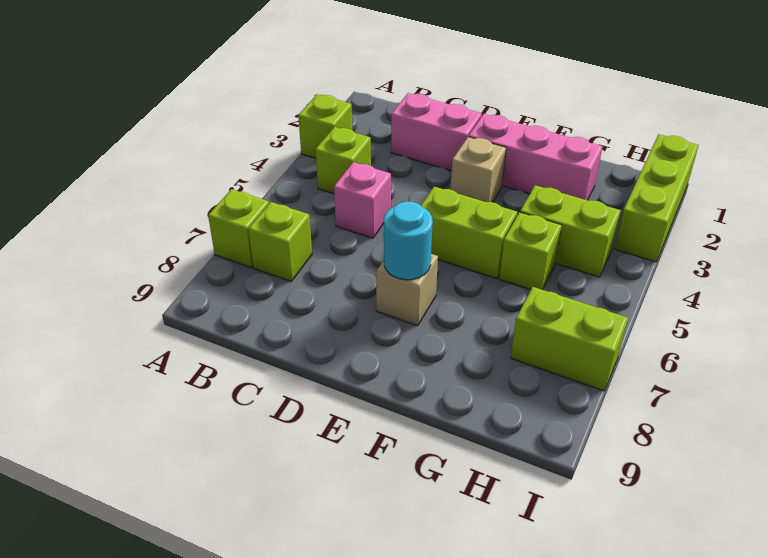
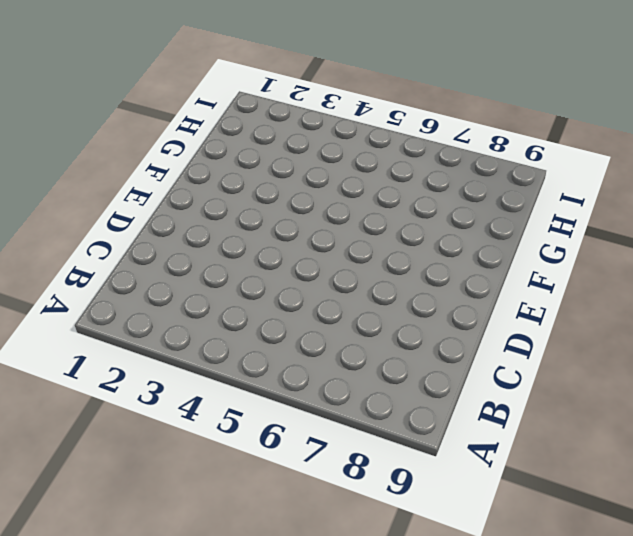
none -> lime 1x1 brick [298,94,352,159]
none -> lime 1x1 brick [208,189,269,268]
none -> lime 1x1 brick [315,127,371,194]

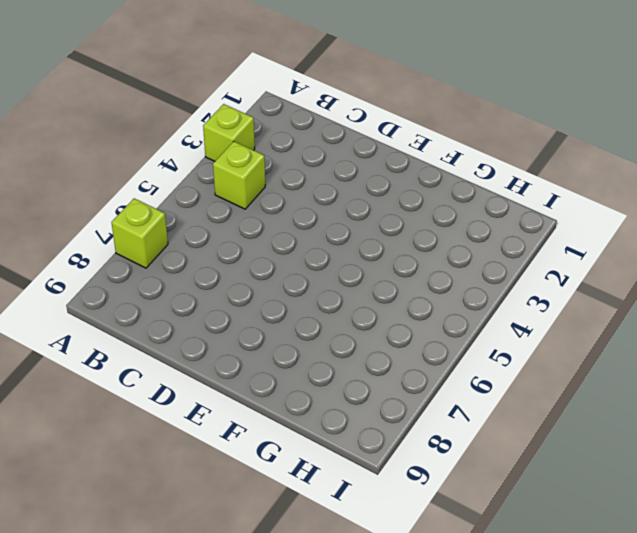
none -> lime 1x1 brick [248,202,312,281]
none -> pink 1x2 brick [391,93,482,171]
none -> pink 1x1 brick [334,162,391,238]

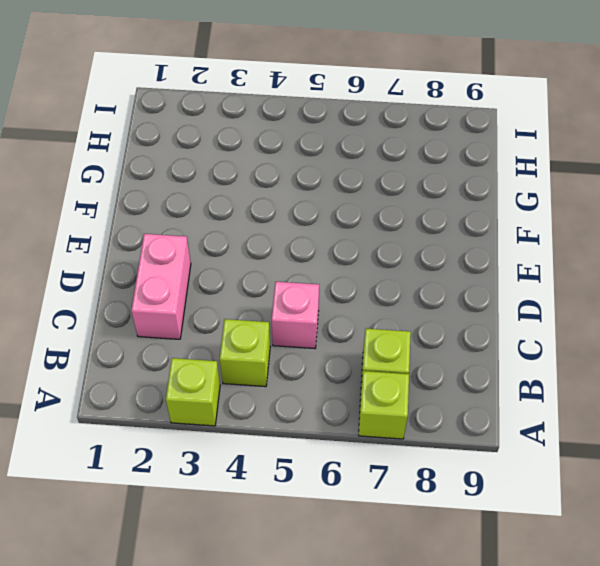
none -> pink 1x3 brick [469,114,603,200]
none -> tan 1x1 brick [450,137,506,202]
none -> lime 1x2 brick [421,187,517,279]

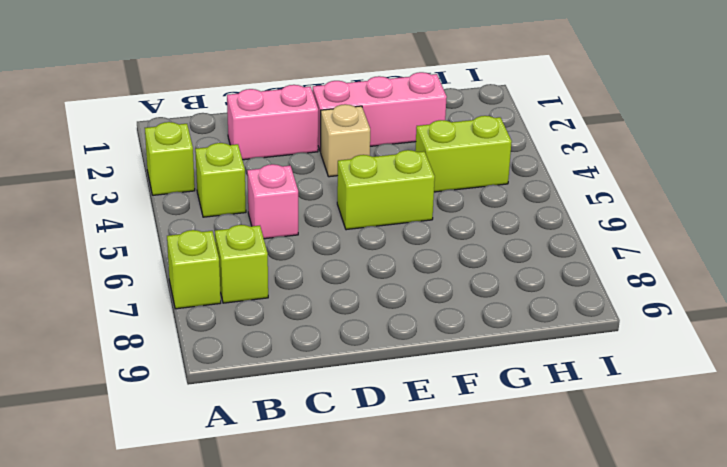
none -> tan 1x1 brick [376,254,438,326]
none -> lime 1x1 brick [499,212,562,290]
none -> lime 1x2 brick [511,287,628,391]

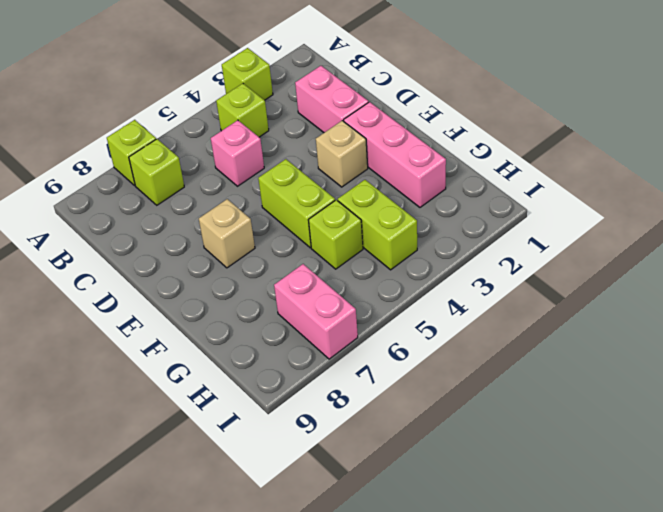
pink 1x2 brick [274,264,358,359] -> lime 1x2 brick [511,287,628,391]
none -> lime 1x3 brick [615,134,699,262]
none -> cyan 1x1 round brick [384,201,433,280]

